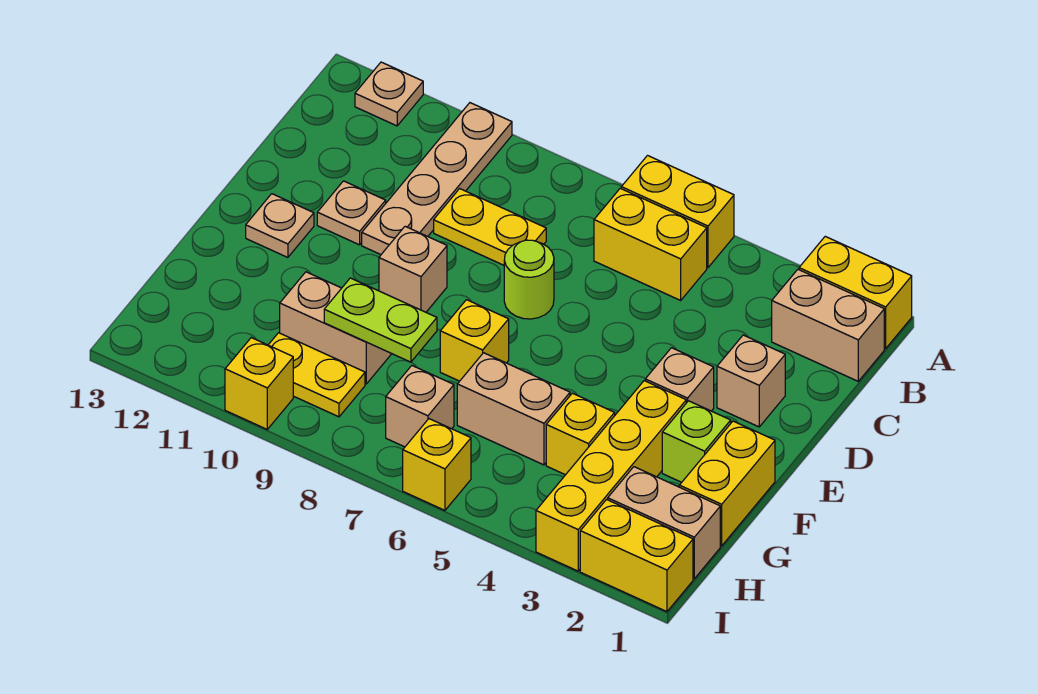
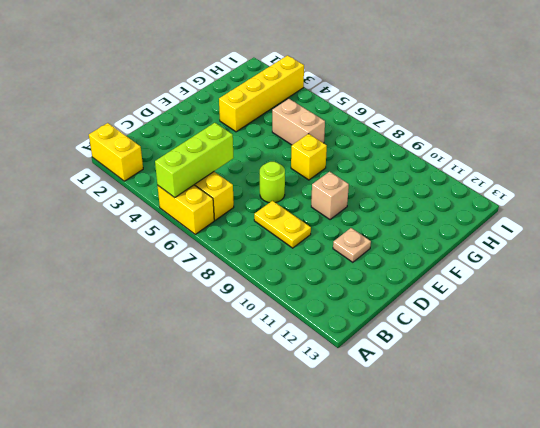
lime 1x3 brick [155,123,233,198] -> none
none -> tan 1x4 plate [362,103,512,255]
none -> tan 1x1 plate [355,62,423,126]
none -> tan 1x2 brick [772,270,884,381]

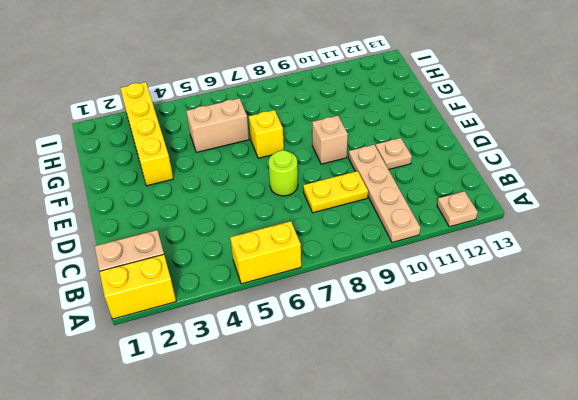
none -> yellow 1x2 brick [594,188,707,300]
none -> tan 1x1 brick [717,335,785,427]
none -> tan 1x1 brick [645,348,714,411]

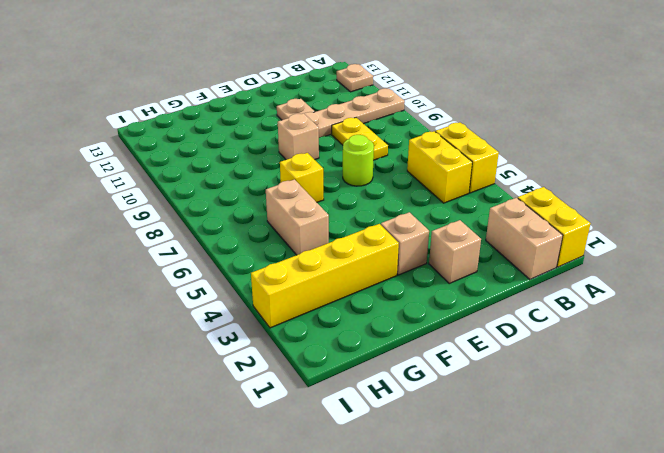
none -> tan 1x1 plate [246,194,314,257]
none -> yellow 1x2 brick [679,421,775,546]
none -> lime 1x1 brick [662,401,731,482]

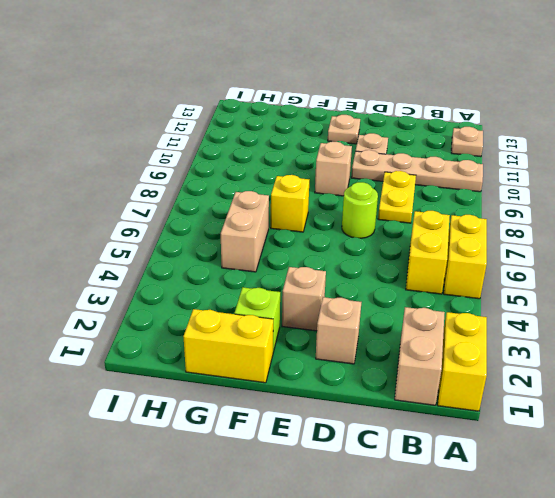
none -> yellow 1x4 brick [536,381,686,571]
none -> yellow 1x1 brick [546,393,615,475]
none -> tan 1x2 brick [280,272,392,384]

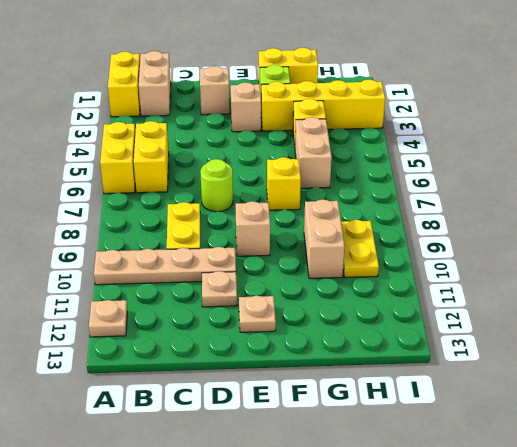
none -> tan 1x2 brick [608,467,720,579]
none -> tan 1x1 brick [386,366,454,447]
none -> yellow 1x2 brick [580,500,693,612]

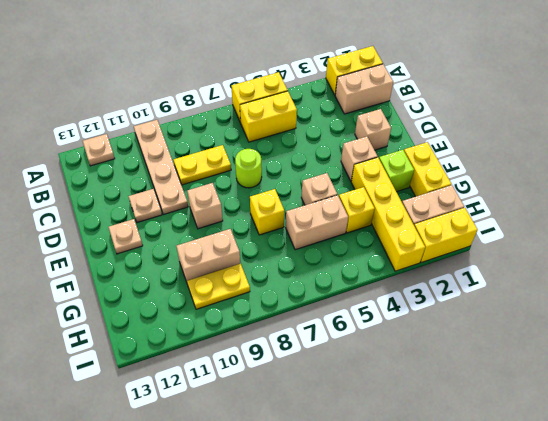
tan 1x1 brick [301,173,337,205] -> tan 1x1 brick moved to [386,366,454,447]
none -> yellow 1x1 brick [403,419,471,510]
none -> yellow 1x1 brick [225,338,293,429]
none -> lime 1x2 plate [324,278,437,362]

